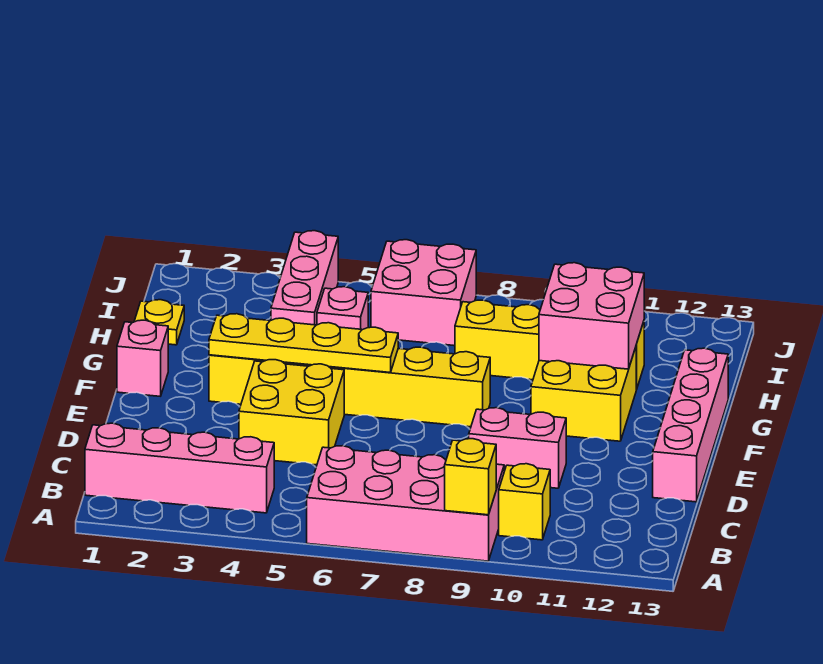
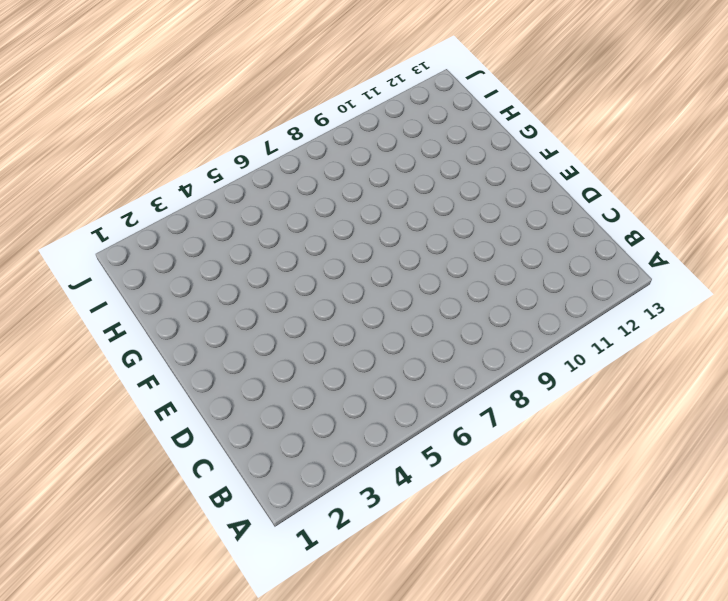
none -> pink 2x4 brick [307,446,504,561]
none -> pink 1x4 brick [85,423,274,513]
none -> yellow 1x1 brick [499,464,550,540]

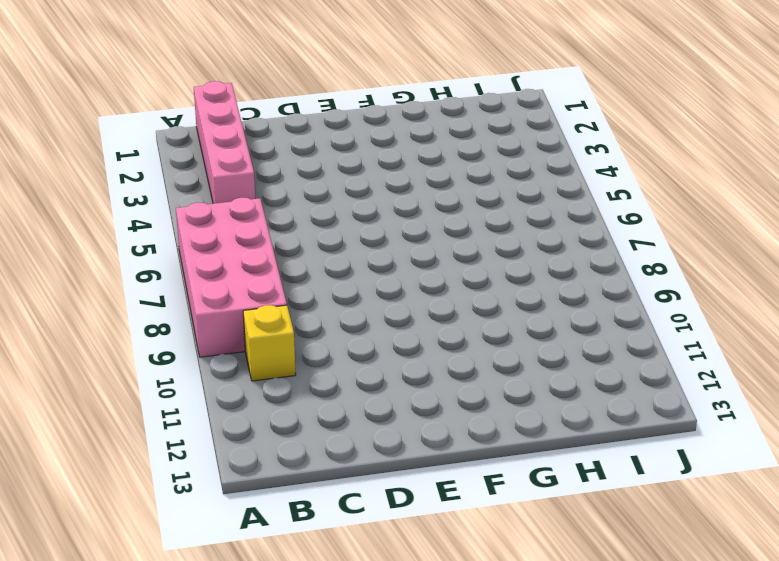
none -> yellow 2x2 brick [239,360,344,465]
none -> pink 1x2 brick [469,408,566,488]
none -> pink 1x4 brick [653,348,728,502]

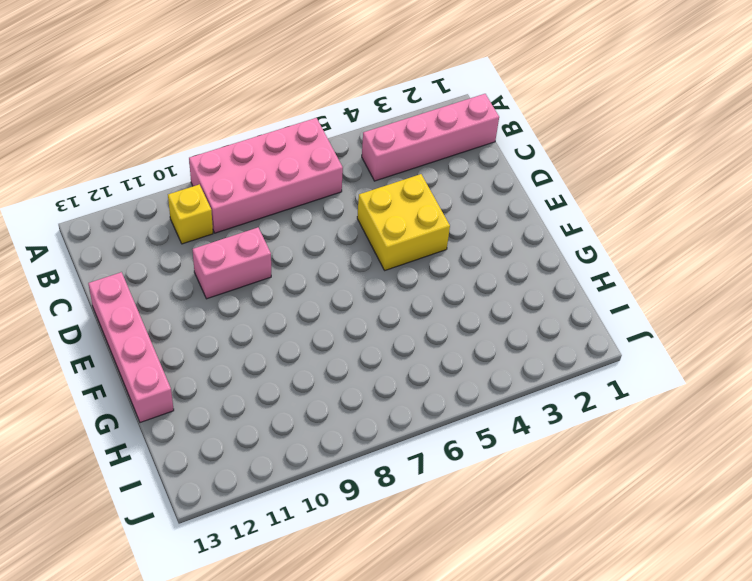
none -> pink 1x1 brick [117,320,168,396]
none -> yellow 1x6 brick [209,347,490,427]
none -> yellow 2x2 brick [531,347,636,441]

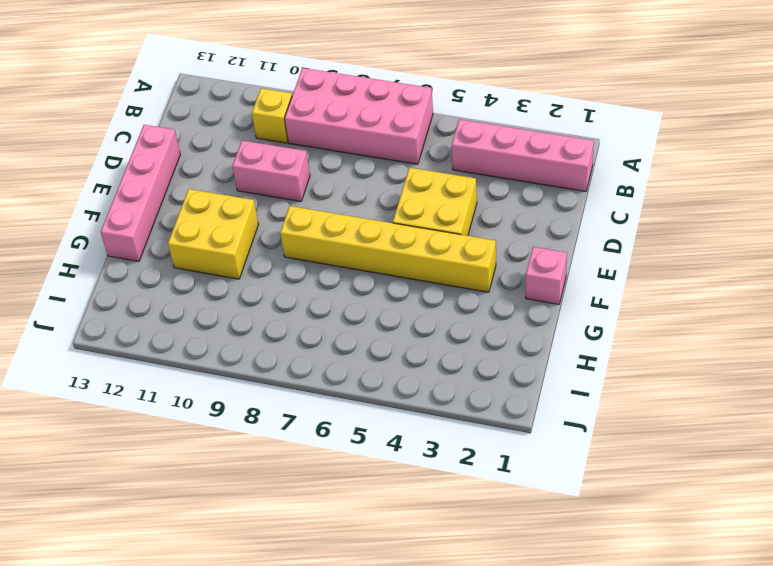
none -> yellow 1x1 plate [134,300,184,345]
none -> pink 1x3 brick [271,231,338,325]
none -> pink 1x1 brick [317,287,368,330]

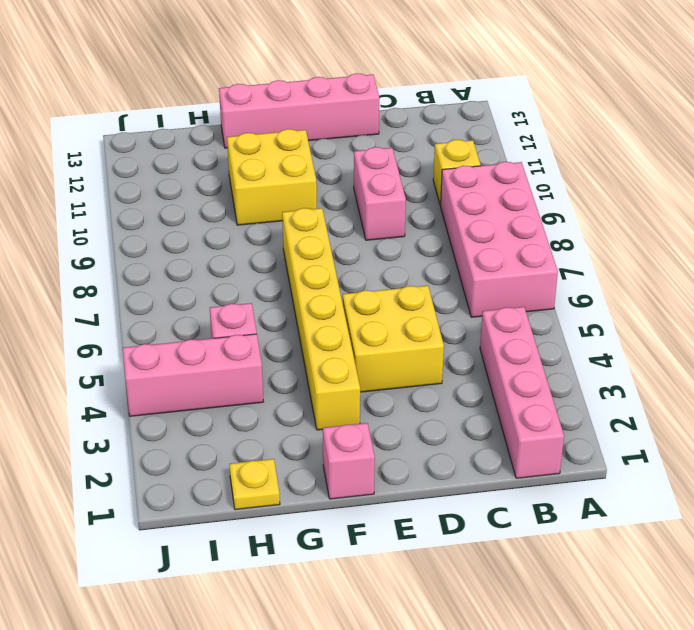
none -> yellow 1x4 brick [455,300,644,390]
none -> pink 2x2 brick [371,240,476,346]
none -> yellow 1x1 brick [445,439,496,515]

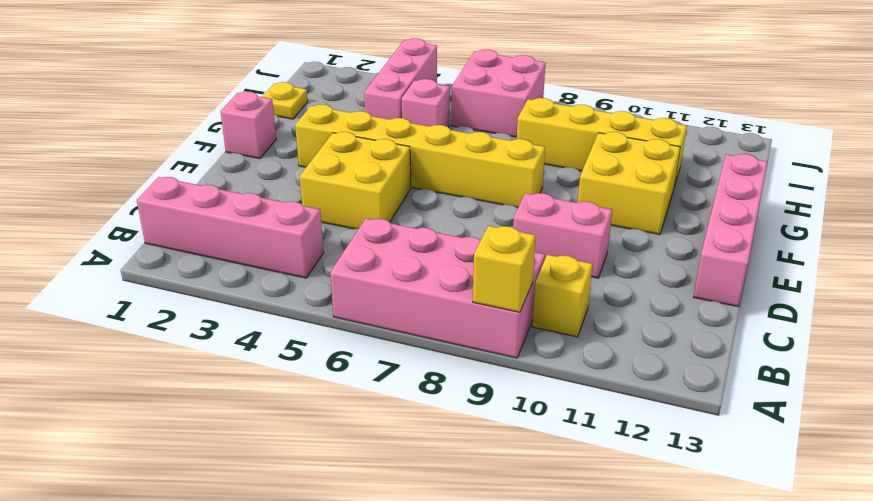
none -> yellow 1x4 plate [209,314,398,372]
none -> pink 2x2 brick [539,263,644,369]

